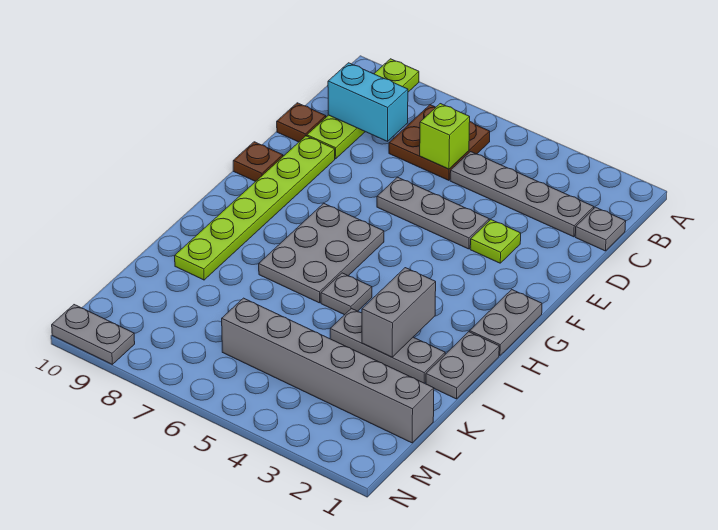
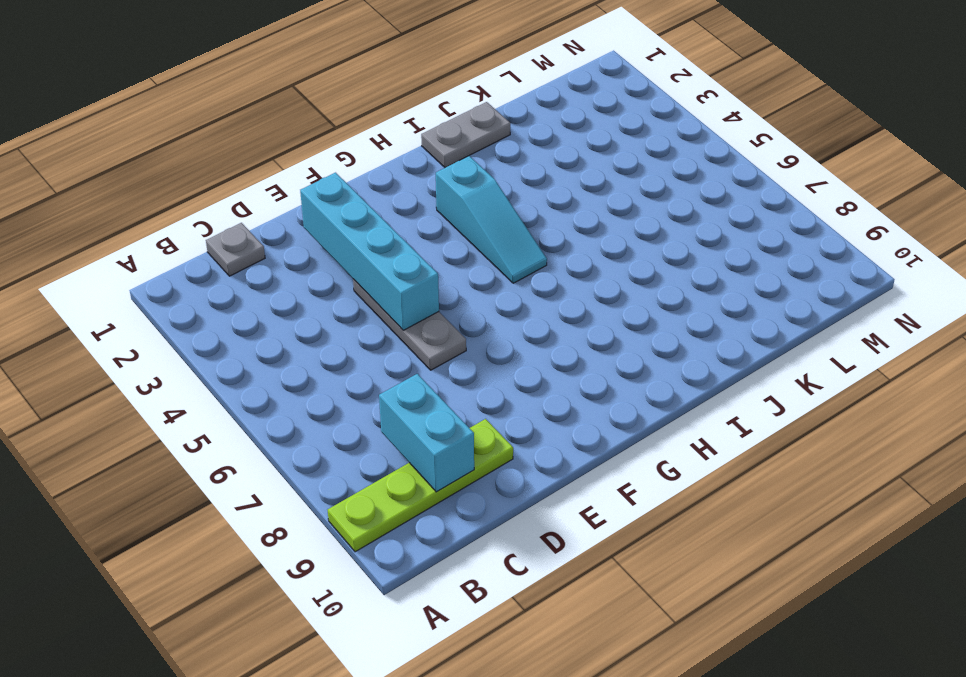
cyan 1x4 brick [300,173,439,330] -> none
cyan 1x3 slope [436,156,547,283] -> none
none -> brown 2x2 plate [389,105,490,180]
none -> grey 1x4 plate [450,152,594,237]
none -> brown 1x1 plate [277,103,326,142]

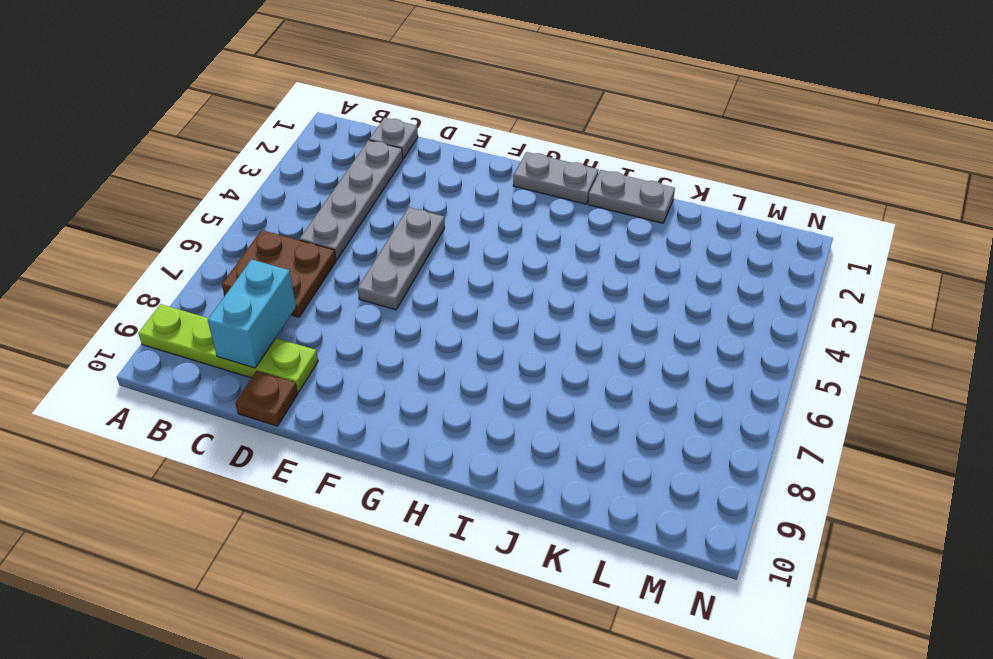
none -> lime 1x1 plate [470,220,521,263]
none -> lime 1x6 plate [175,136,335,280]
none -> brown 1x1 plate [233,142,283,182]

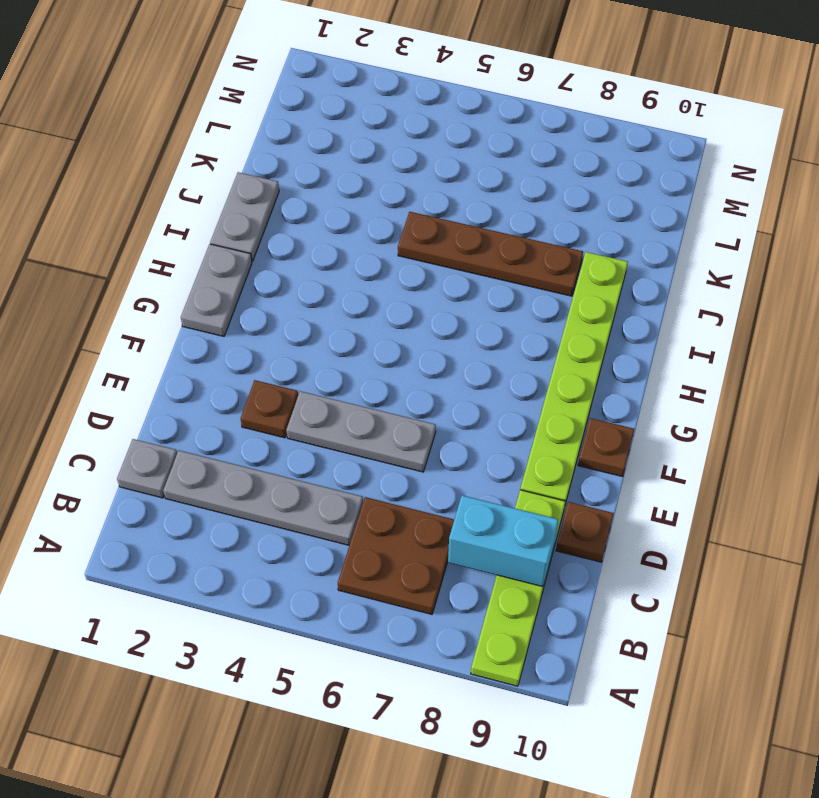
brown 1x1 plate [240,380,298,438] -> lime 1x1 plate [470,220,521,263]
brown 1x4 plate [398,212,583,296] -> none
none -> grey 2x3 plate [259,203,384,303]
none -> grey 1x1 plate [321,273,372,315]
none -> grey 1x3 plate [330,309,445,383]

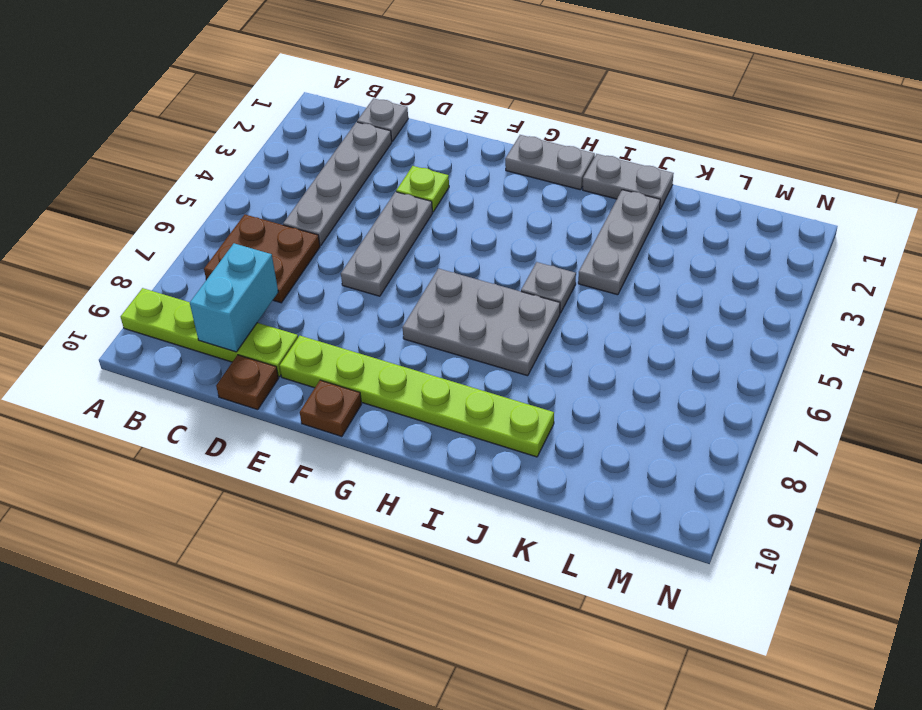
none -> grey 1x6 brick [222,298,434,443]
none -> grey 1x2 plate [52,305,135,364]
none -> lime 1x1 brick [420,104,470,169]

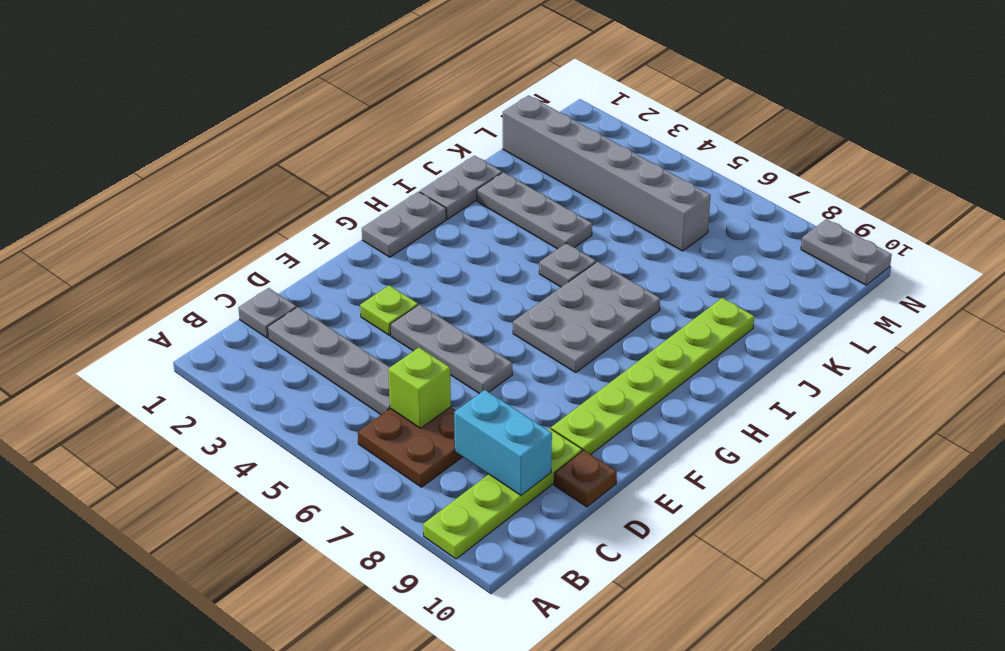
none -> brown 1x1 plate [233,142,283,182]
none -> grey 1x2 brick [362,268,436,357]

